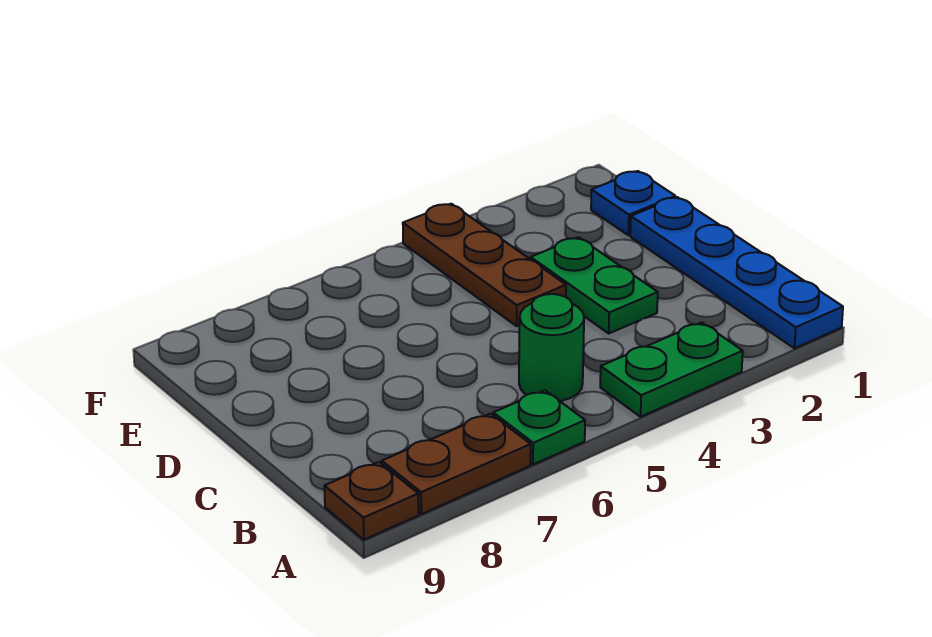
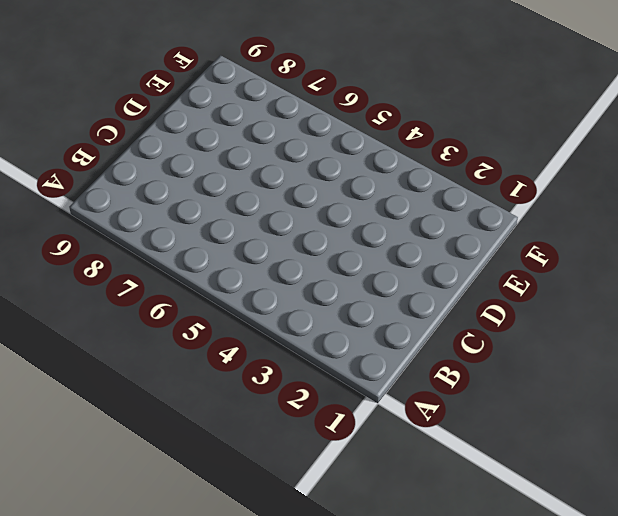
none -> blue 1x4 plate [630,197,843,348]
none -> green 1x2 plate [600,322,743,417]

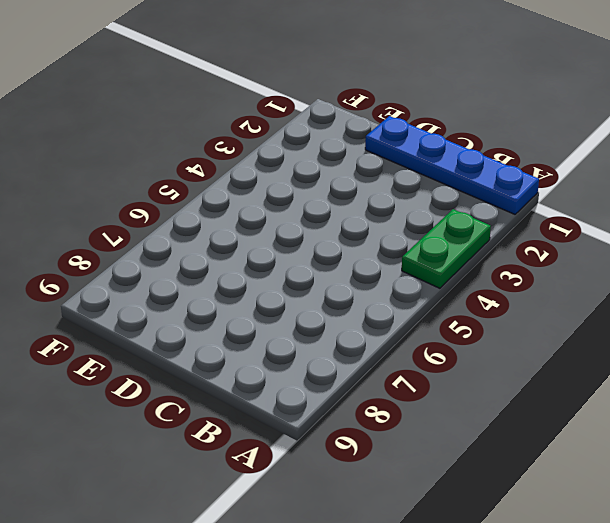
none -> green 1x1 plate [493,390,585,465]
none -> brown 1x2 plate [382,414,531,514]

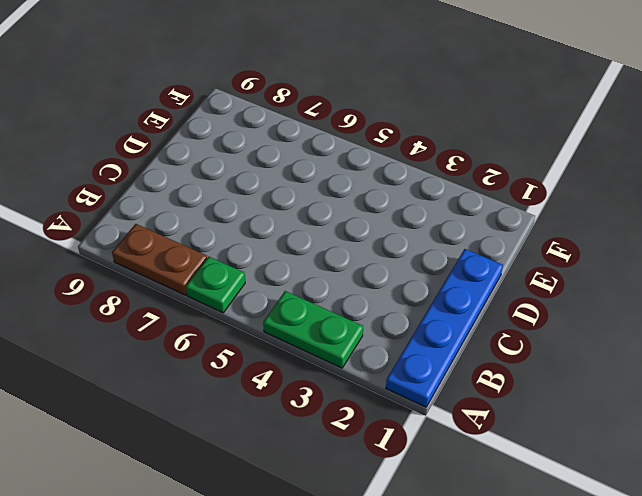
none -> brown 1x1 plate [324,462,419,540]
none -> green 1x1 round brick [519,294,584,401]

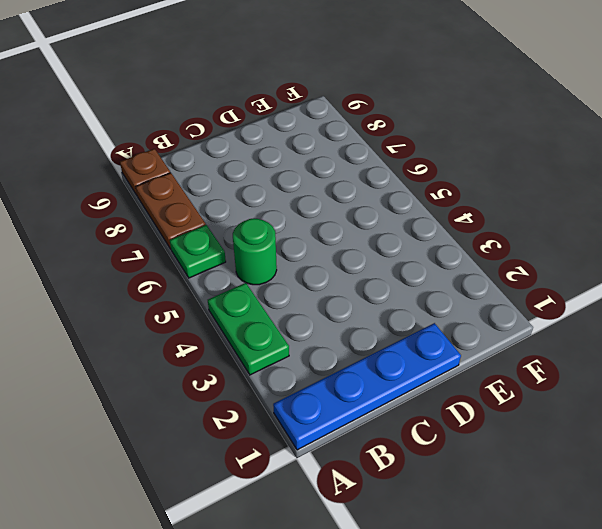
none -> green 1x2 plate [531,237,658,333]
none -> brown 1x3 plate [403,204,566,326]

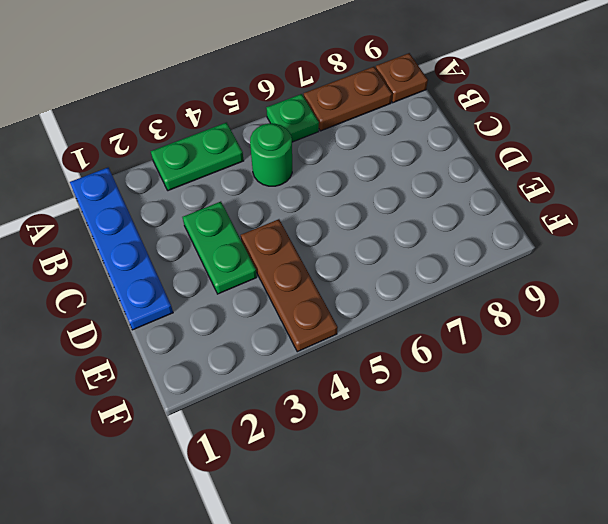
none -> blue 1x1 plate [591,171,675,235]

